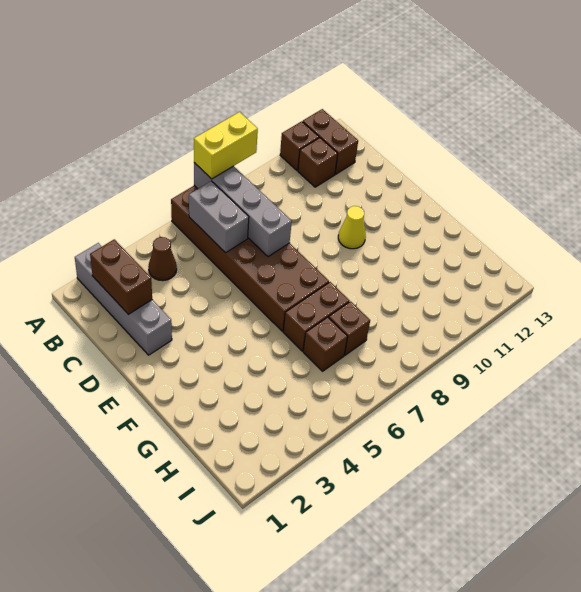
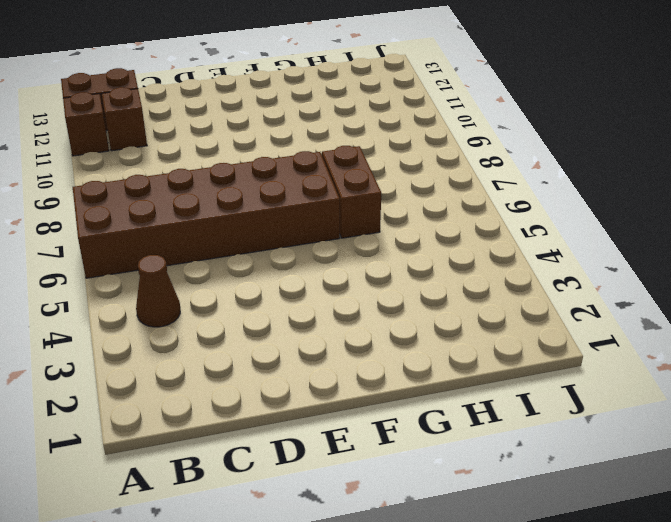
none -> grey 1x4 brick [75,243,172,355]
none -> yellow 1x1 cone [338,206,366,249]
none -> brown 1x1 brick [303,317,348,371]

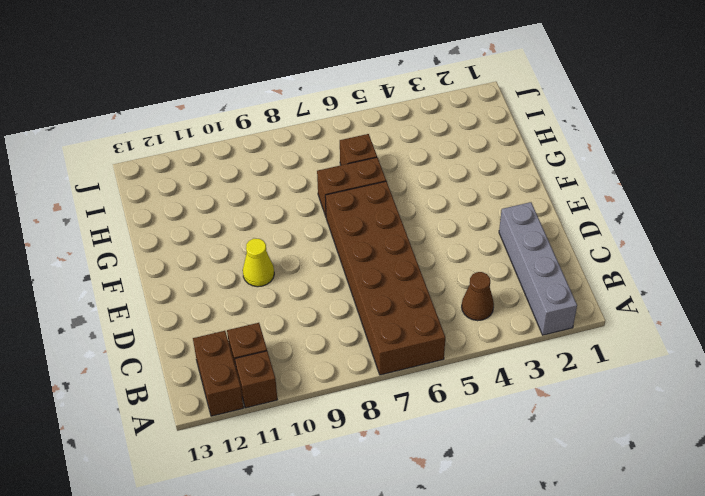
none -> brown 1x1 brick [329,301,370,355]
none -> grey 1x4 brick [194,163,292,257]
none -> brown 1x2 brick [90,239,152,315]

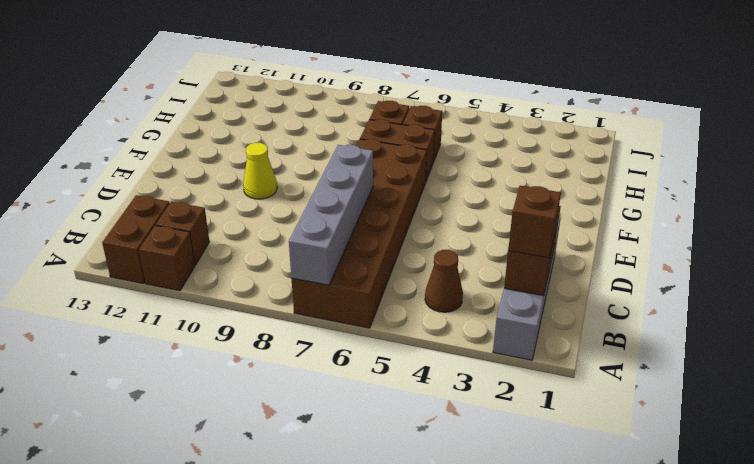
brown 1x1 brick [508,186,561,258] -> none
none -> grey 1x2 brick [189,181,249,253]
none -> yellow 1x2 brick [194,112,258,179]

